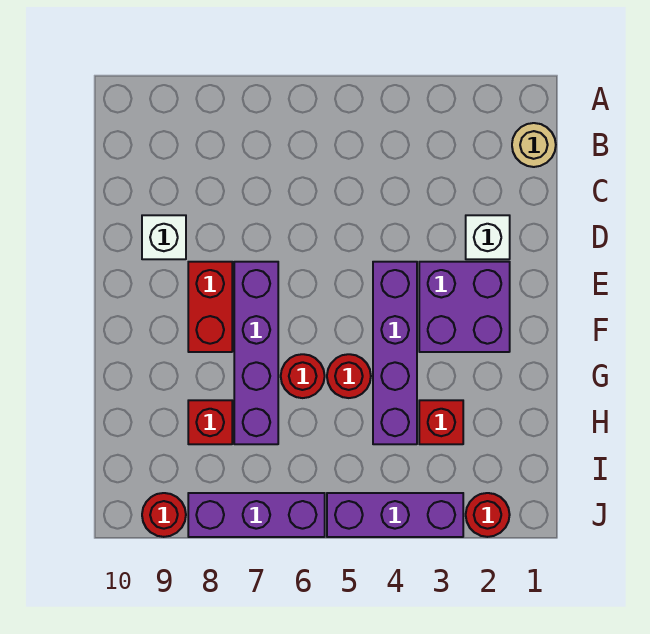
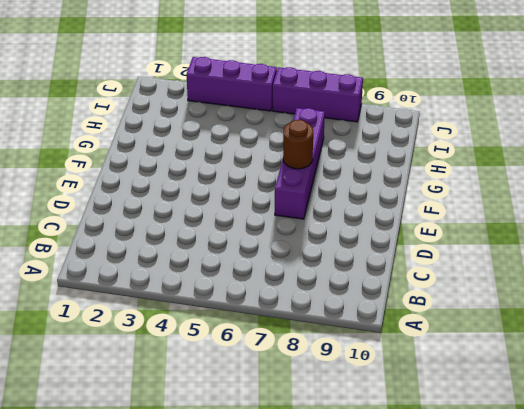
brown 1x1 round brick [283,120,313,169] -> none
none -> tan 1x1 round brick [512,123,556,167]
none -> white 1x1 brick [466,215,510,259]
none -> white 1x1 brick [142,215,186,259]

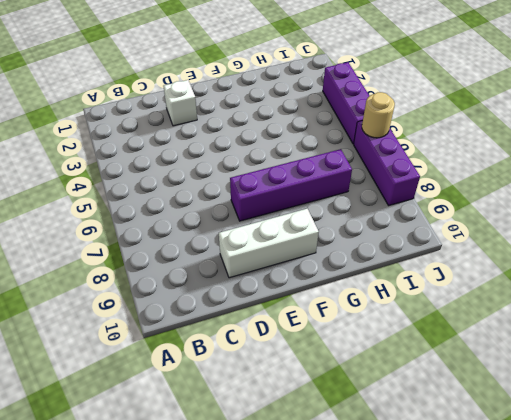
white 1x3 brick [219,209,319,278] -> white 1x1 brick [142,215,186,259]
tan 1x1 round brick [362,92,395,138] -> tan 1x1 round brick moved to [512,123,556,167]
none -> purple 2x2 brick [419,262,510,352]
none -> purple 1x4 brick [373,262,417,444]
none -> red 1x2 brick [188,262,232,352]

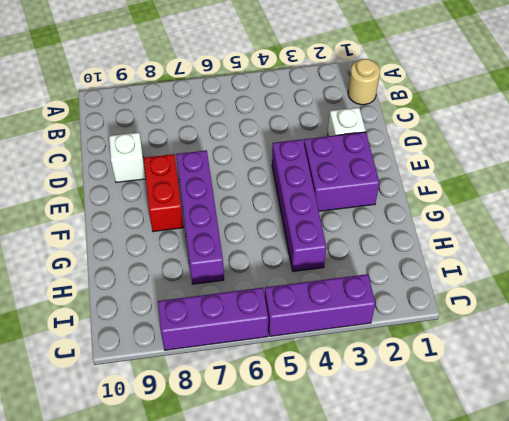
none -> red 1x1 round brick [327,354,371,398]
none -> red 1x1 round brick [281,354,325,398]
none -> red 1x1 brick [419,400,463,444]

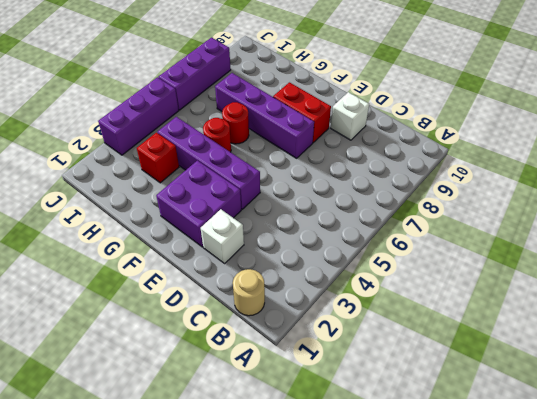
none -> red 1x1 brick [188,400,232,444]
none -> red 1x1 round brick [466,493,510,537]
none -> red 1x1 round brick [142,493,186,537]

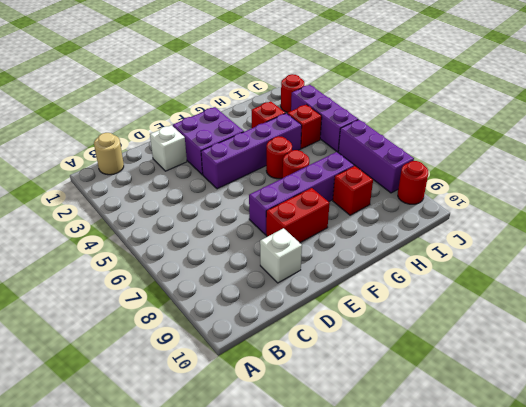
red 1x1 brick [287,104,322,149] -> none

